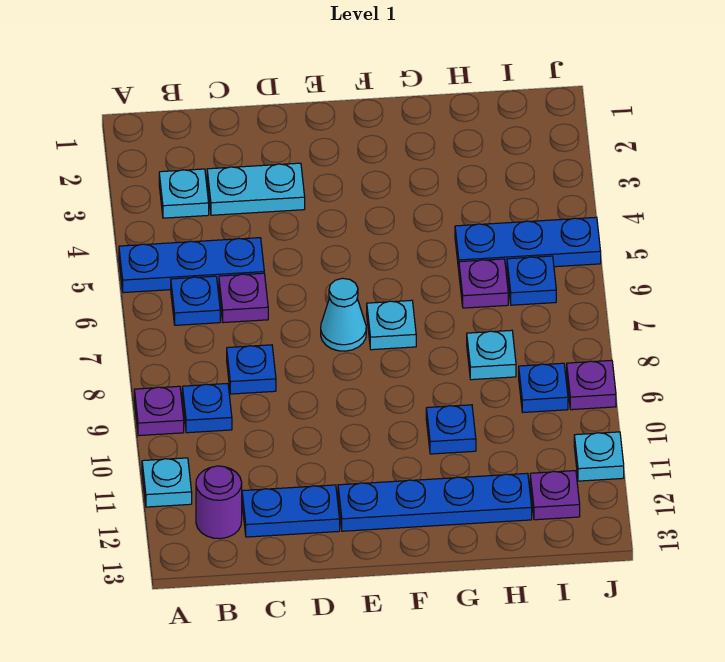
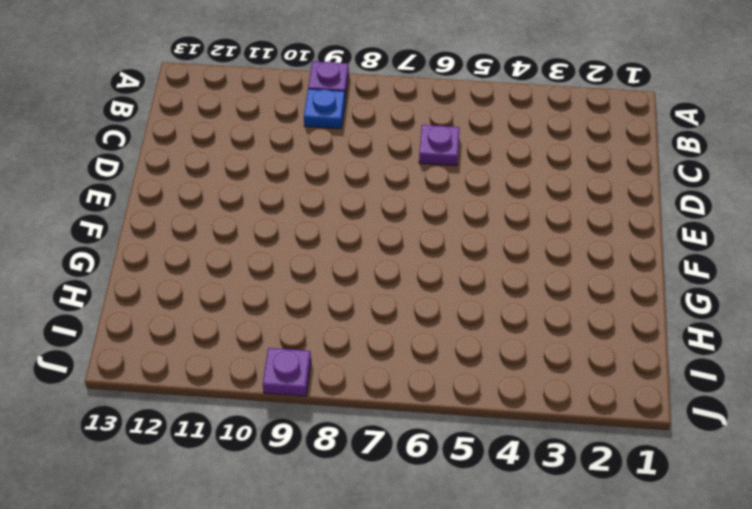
none -> blue 1x3 plate [119,238,264,293]
none -> cyan 1x1 plate [142,458,192,507]
none -> cyan 1x1 plate [159,169,209,218]

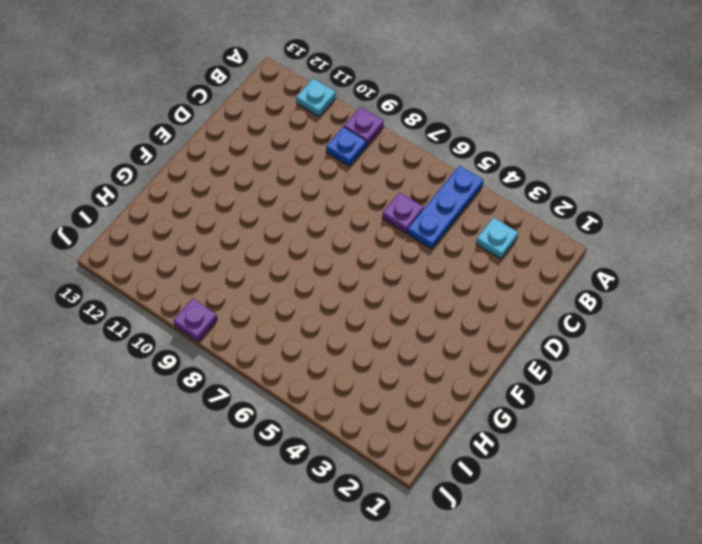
none -> blue 1x1 plate [171,276,220,325]
none -> purple 1x1 round brick [196,466,242,539]
none -> cyan 1x2 plate [207,163,305,215]

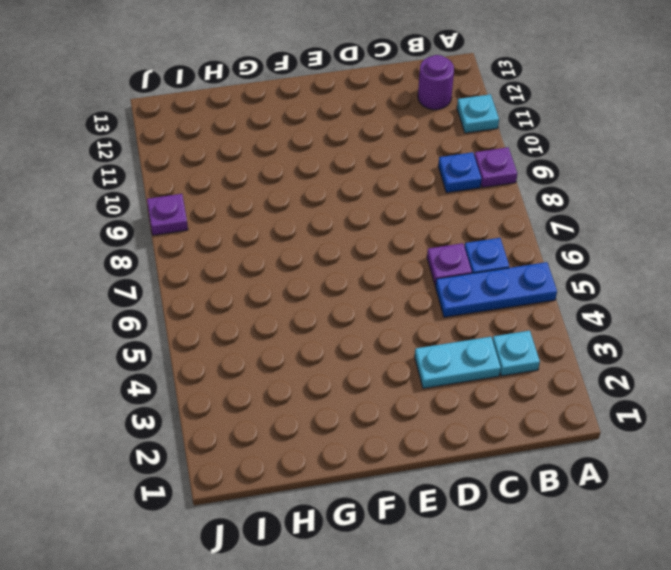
none -> blue 1x1 plate [227,345,276,394]
none -> blue 1x2 plate [242,485,340,537]
none -> cyan 1x1 cone [321,278,366,351]

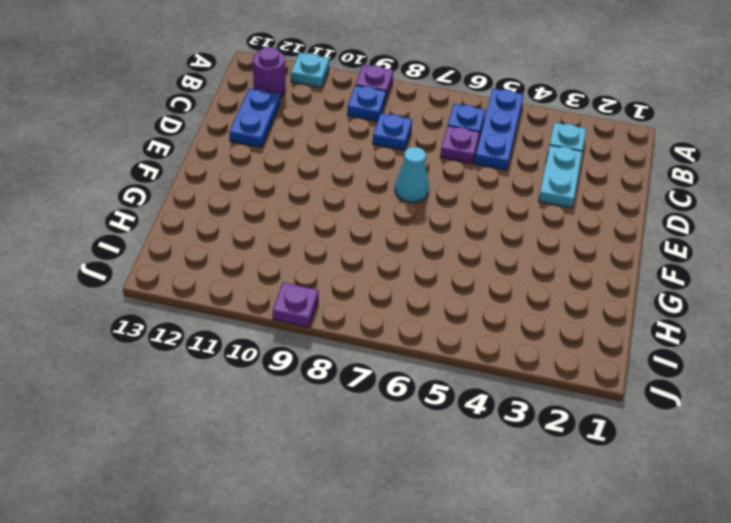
none -> blue 1x4 plate [338,473,532,531]
none -> cyan 1x1 plate [367,300,416,350]
none -> blue 1x1 plate [426,405,476,454]

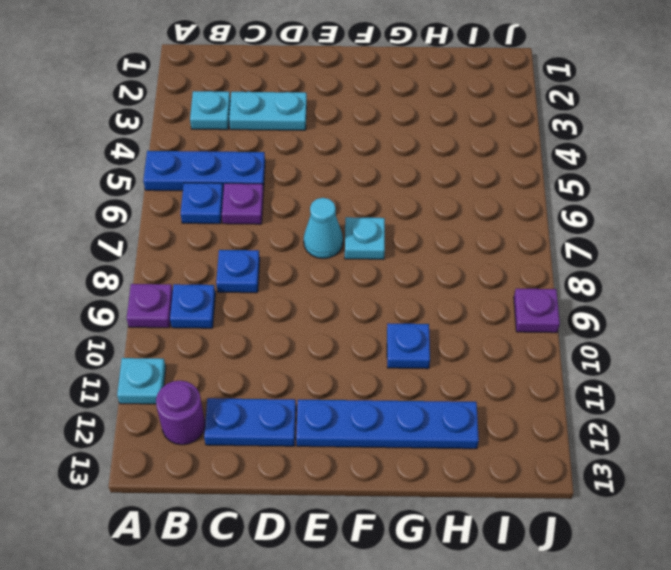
none -> blue 1x3 plate [455,217,601,270]
none -> purple 1x1 plate [459,259,508,308]
none -> cyan 1x1 plate [467,330,516,380]

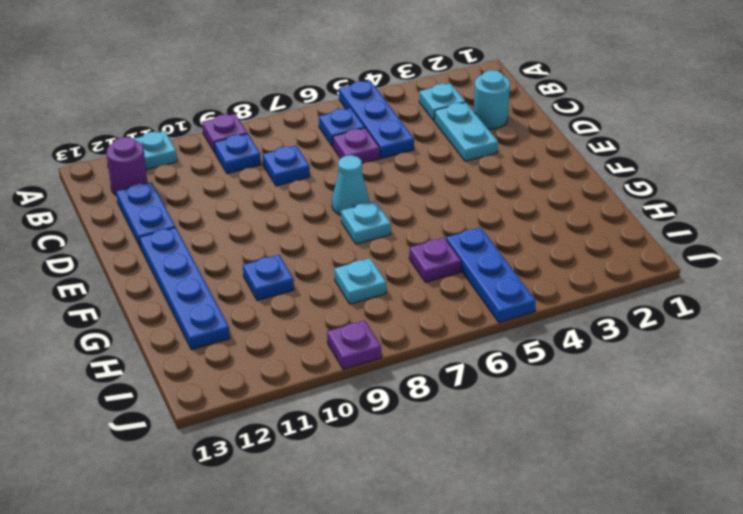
cyan 1x1 round brick [474,70,510,129] -> none
none -> blue 1x1 plate [507,256,556,305]
none -> blue 1x1 plate [519,363,568,412]
none -> purple 1x1 plate [530,471,580,520]

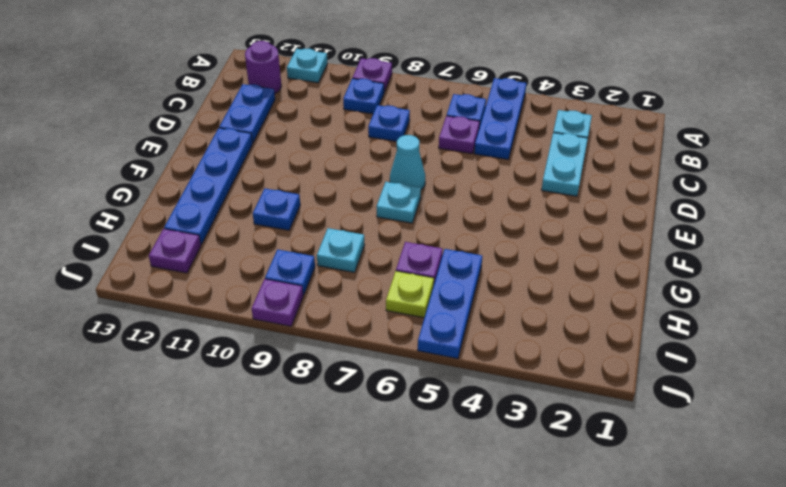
lime 1x1 plate [386,271,434,318] -> blue 1x1 plate [507,256,556,305]
none -> cyan 1x1 plate [574,432,624,481]

